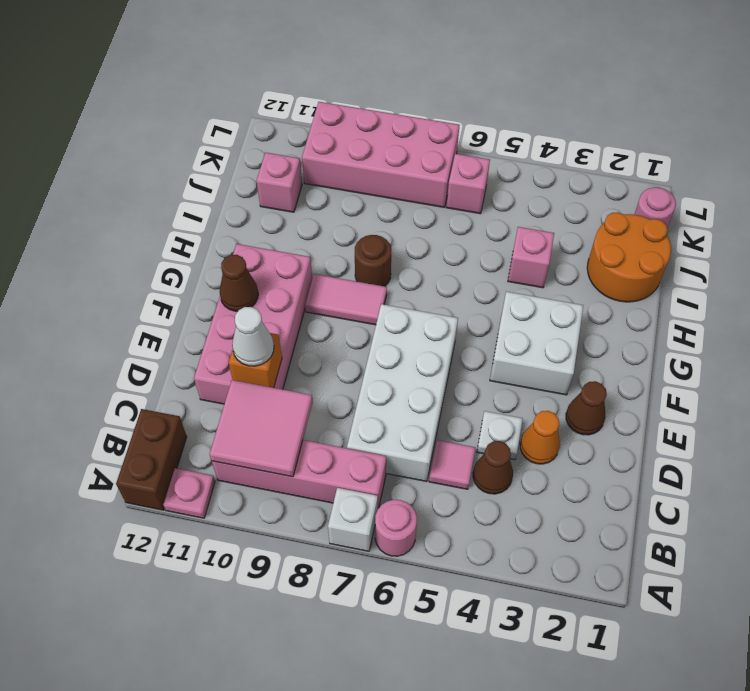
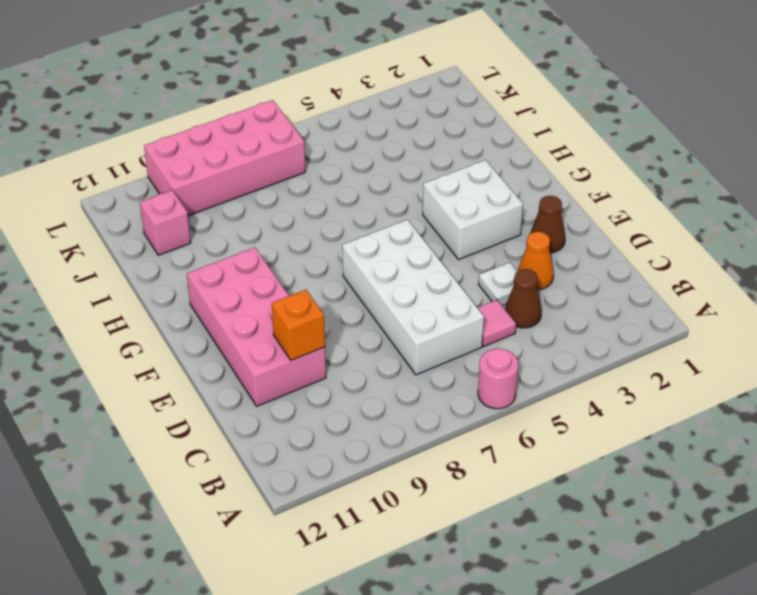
none -> white 1x1 brick [328,488,378,551]
none -> pink 1x1 plate [163,468,215,518]
none -> brown 1x2 brick [116,409,187,510]

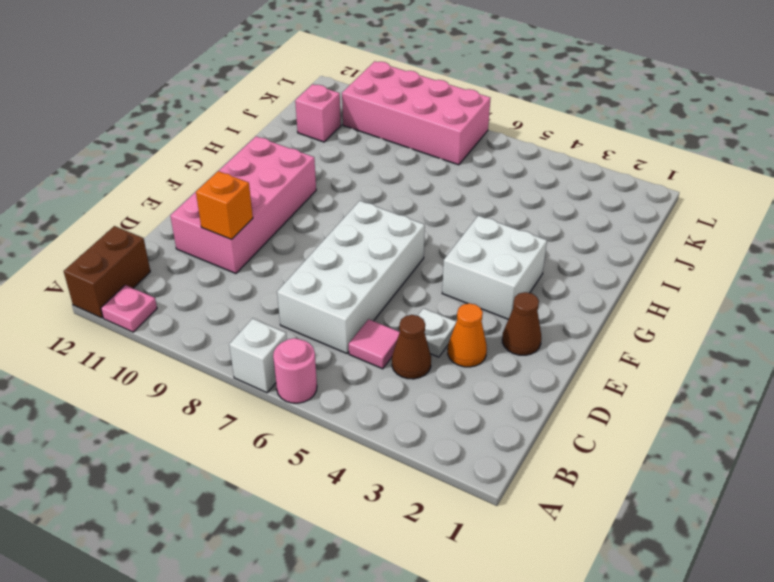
none -> pink 1x4 brick [212,440,386,509]
none -> pink 1x2 tile [305,274,387,325]
none -> brown 1x1 round brick [355,235,391,286]

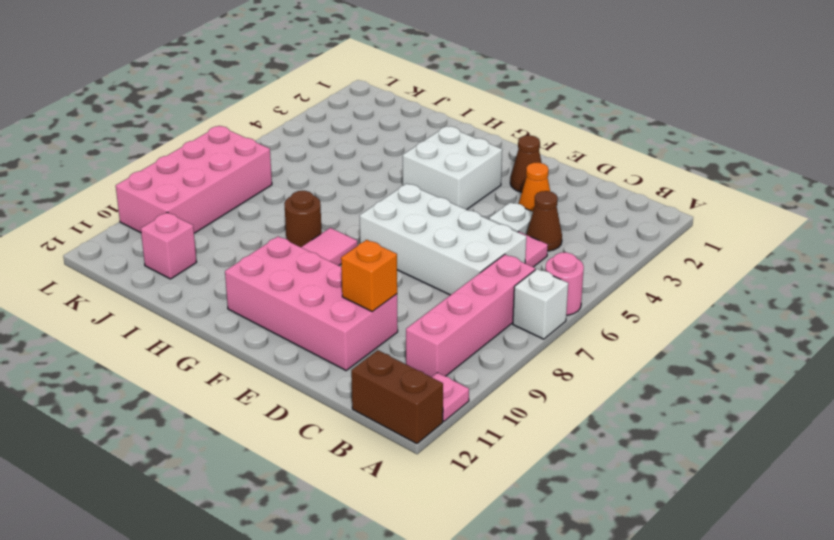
none -> orange 2x2 round brick [587,212,671,302]
none -> pink 1x1 brick [508,227,554,288]
none -> pink 1x1 round brick [634,187,676,228]

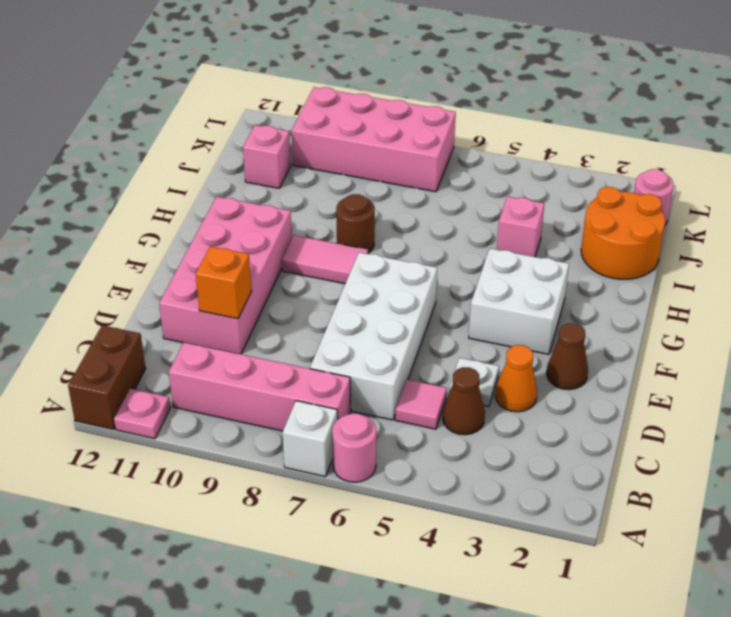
none -> pink 1x1 brick [446,154,490,214]
none -> pink 2x2 tile [210,380,313,477]
none -> brown 1x1 cone [220,255,258,311]

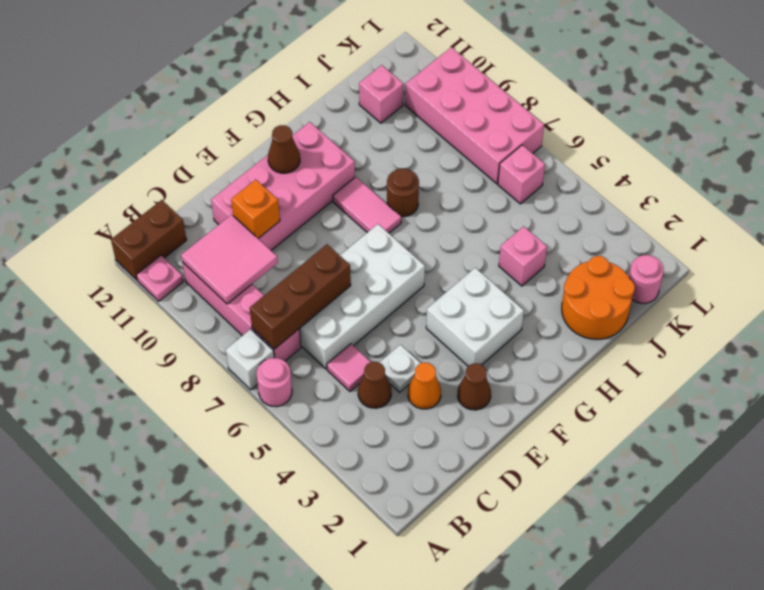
brown 1x3 brick [250,244,351,349] -> none
none -> white 1x1 cone [232,307,274,366]

